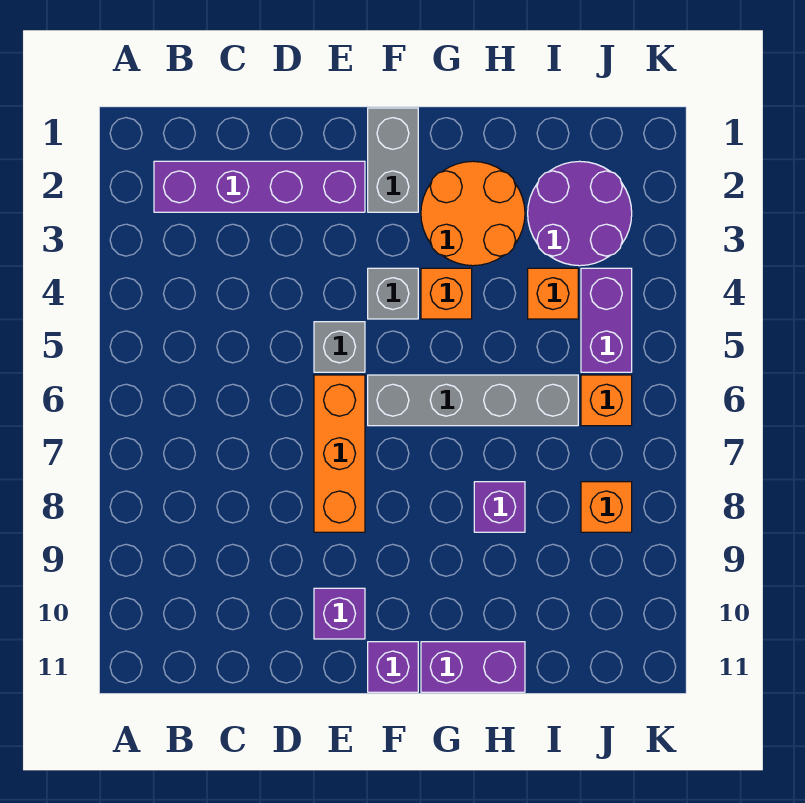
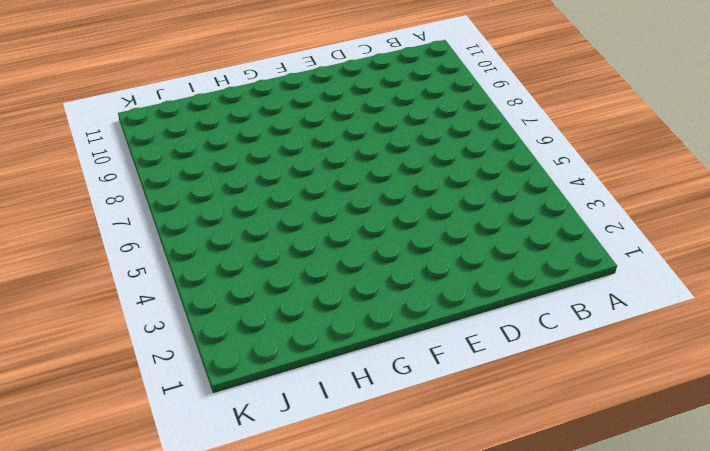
none -> purple 1x4 brick [154,161,365,212]
none -> grey 1x1 brick [314,322,365,372]
none -> orange 1x3 brick [314,375,365,532]

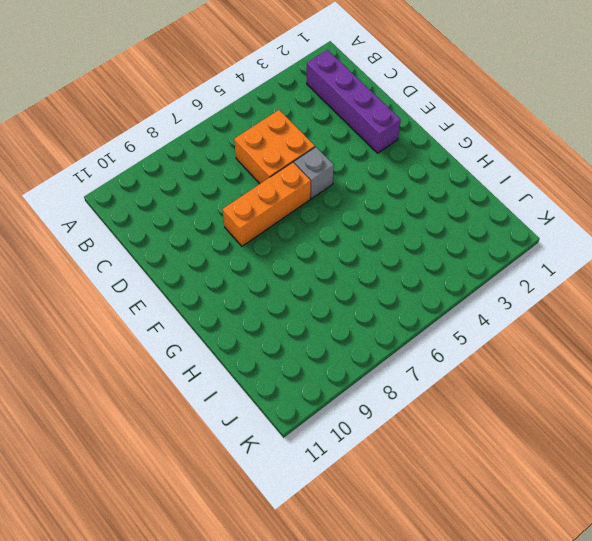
orange 2x2 brick [234,110,315,184] -> none
none -> purple 1x1 brick [314,588,365,639]
none -> grey 1x2 brick [368,108,418,212]
none -> grey 1x1 brick [368,268,418,319]

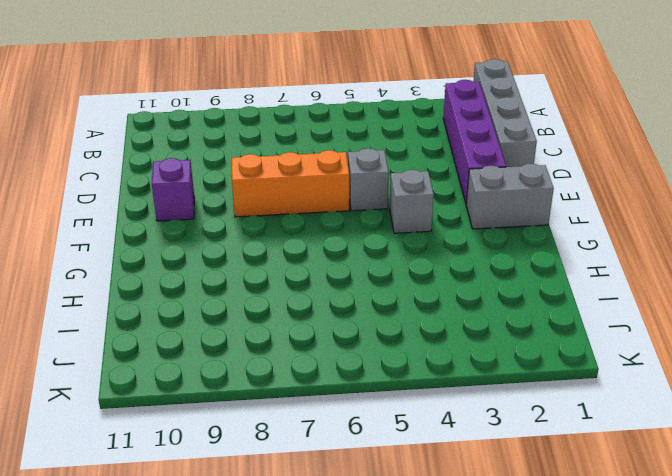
grey 1x4 brick [473,59,537,167] -> grey 1x4 brick moved to [368,375,578,426]
none -> purple 1x1 brick [368,642,418,692]
none -> orange 2x2 round brick [421,161,525,266]
none -> orange 1x1 brick [421,268,472,319]

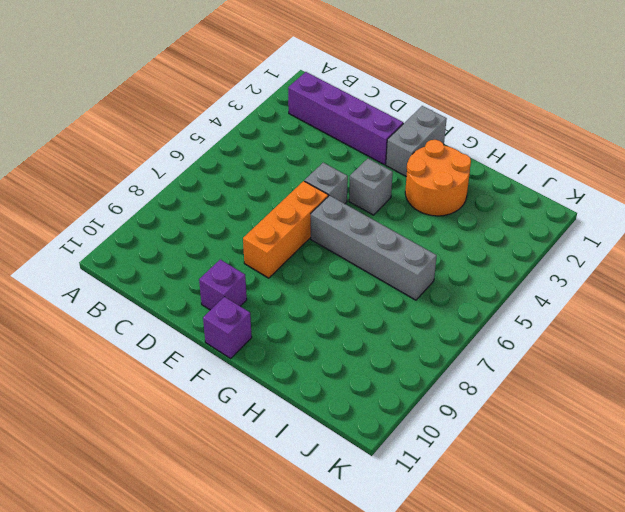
none -> orange 1x1 brick [421,268,472,319]
none -> purple 1x2 brick [421,642,525,692]
none -> purple 1x1 brick [474,482,525,532]

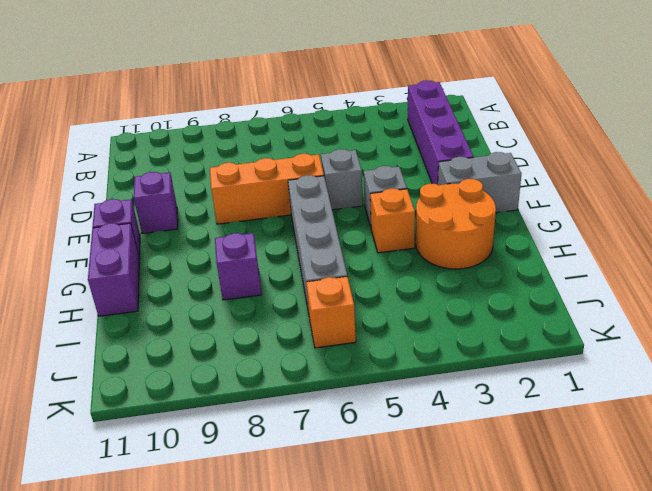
none -> purple 2x2 round brick [528,161,632,266]
none -> orange 1x1 brick [528,268,578,319]
none -> purple 1x2 brick [581,268,632,372]

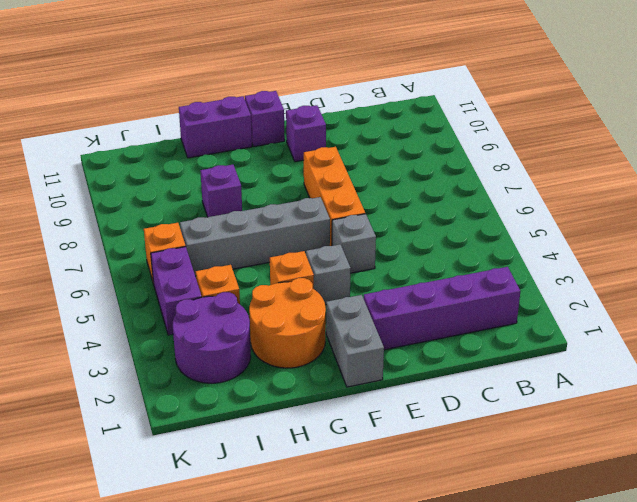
none -> orange 1x1 brick [581,482,632,532]

